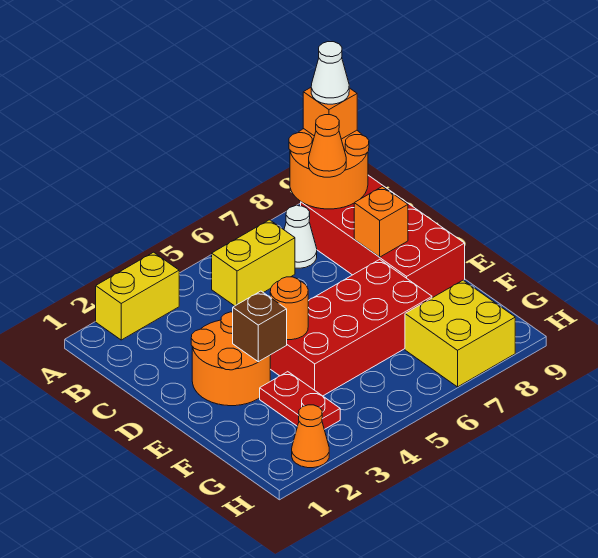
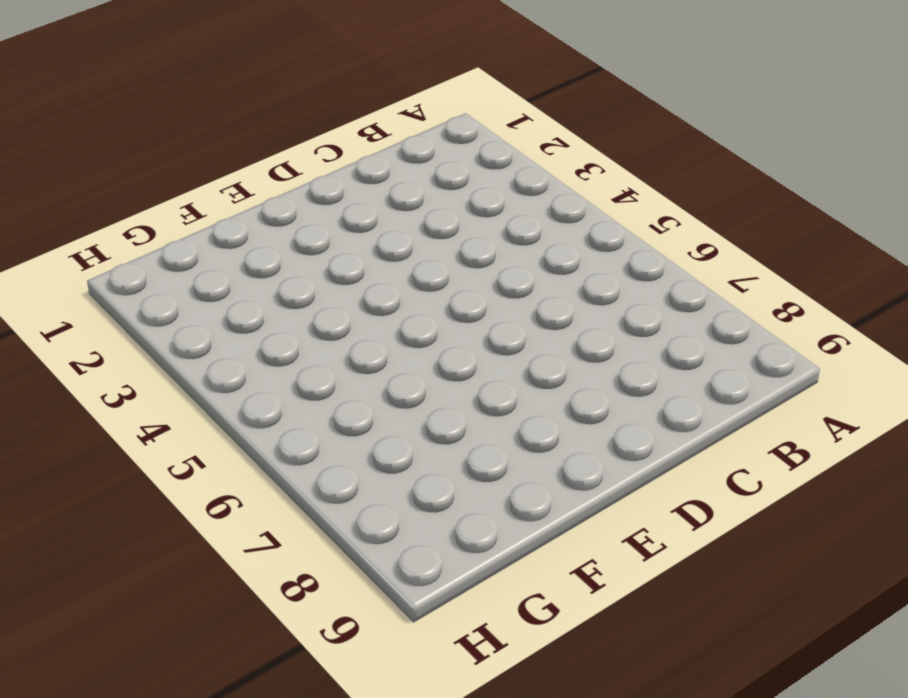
none -> yellow 1x2 brick [96,252,179,340]
none -> yellow 1x2 brick [212,220,295,306]
none -> white 1x1 cone [284,206,317,268]

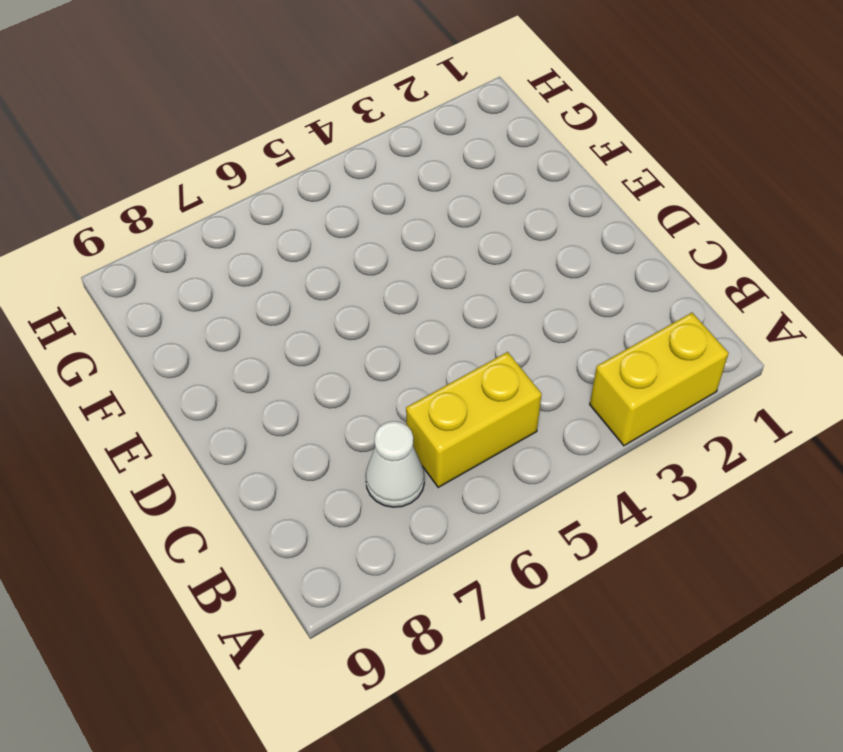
none -> red 2x4 brick [301,175,465,298]
none -> orange 2x2 round brick [191,312,270,406]
none -> red 2x4 brick [270,259,432,396]

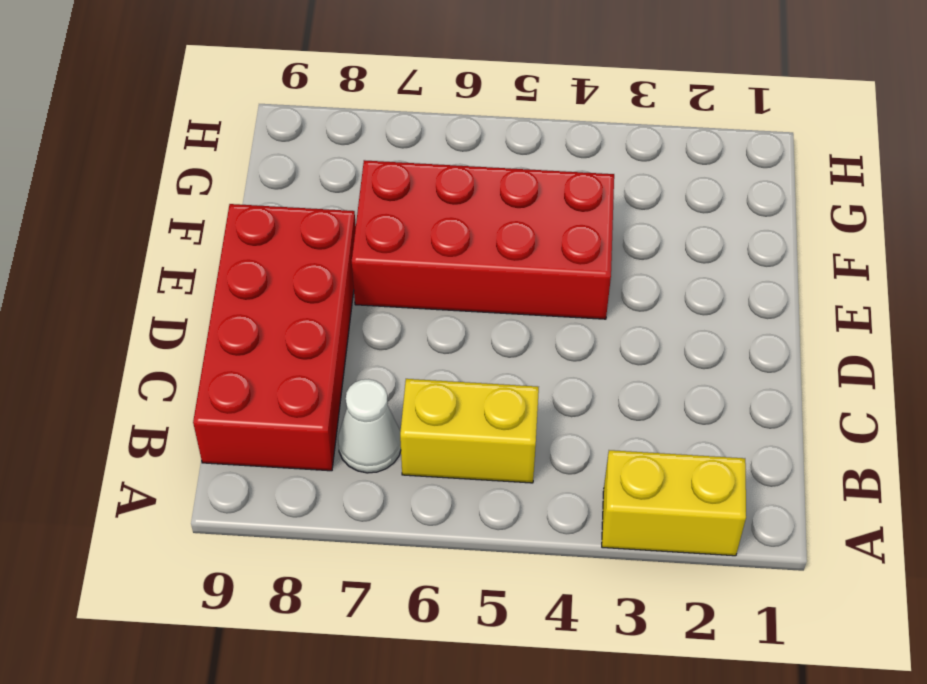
none -> orange 2x2 round brick [191,312,270,406]
none -> red 1x2 plate [260,372,340,429]
none -> yellow 2x2 brick [405,280,515,387]

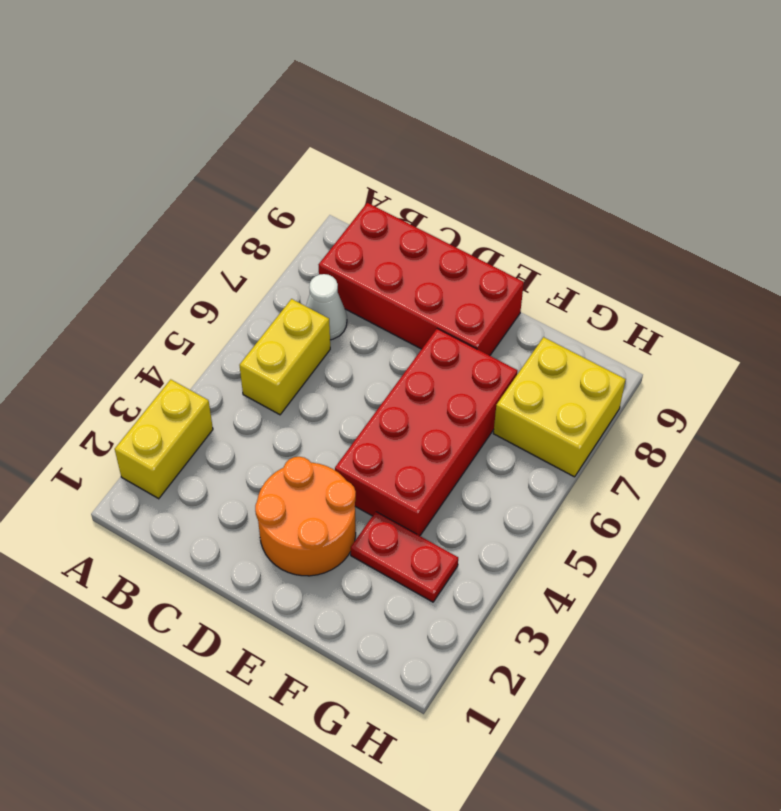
none -> orange 1x1 cone [292,405,329,468]
none -> orange 2x2 round brick [289,129,369,209]
none -> orange 1x1 brick [354,187,408,257]

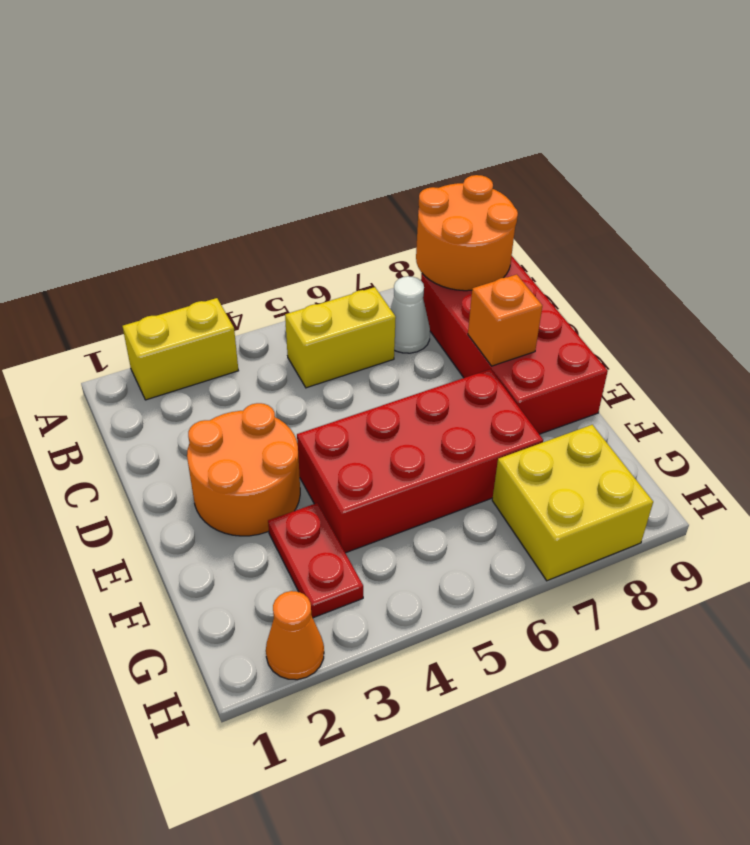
none -> brown 1x1 brick [233,291,287,362]
none -> orange 1x1 round brick [270,277,308,340]
none -> orange 1x1 brick [303,88,357,139]

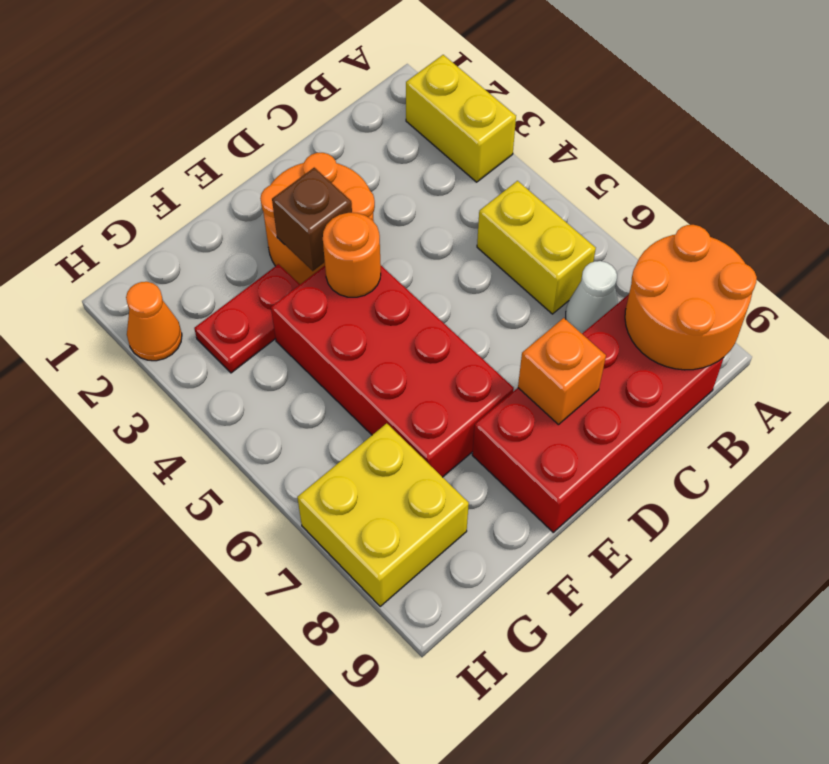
none -> orange 1x1 brick [303,88,357,139]
none -> orange 1x1 cone [309,115,346,177]
none -> white 1x1 cone [311,42,349,104]

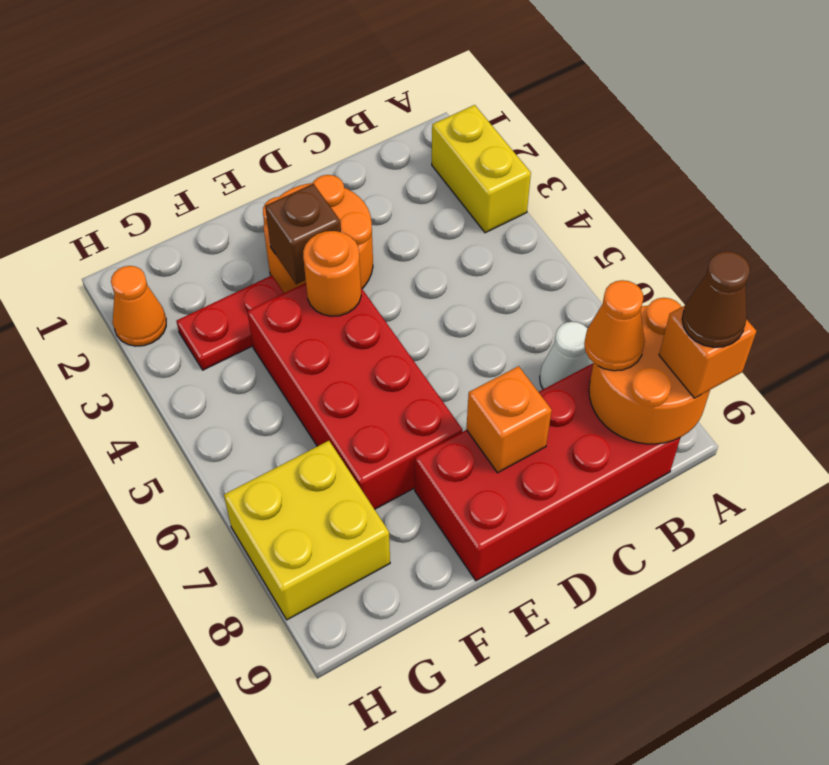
brown 1x1 cone [682,251,750,347] -> white 1x1 cone [311,42,349,104]
none -> yellow 1x2 brick [212,220,295,306]

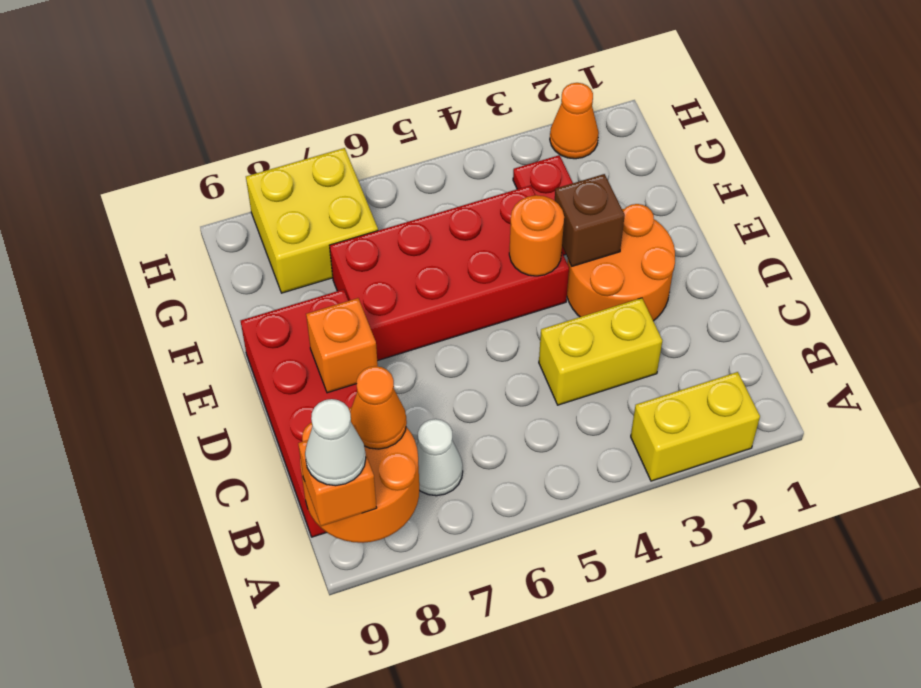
yellow 1x2 brick [539,298,662,405] -> yellow 1x2 brick moved to [212,220,295,306]

